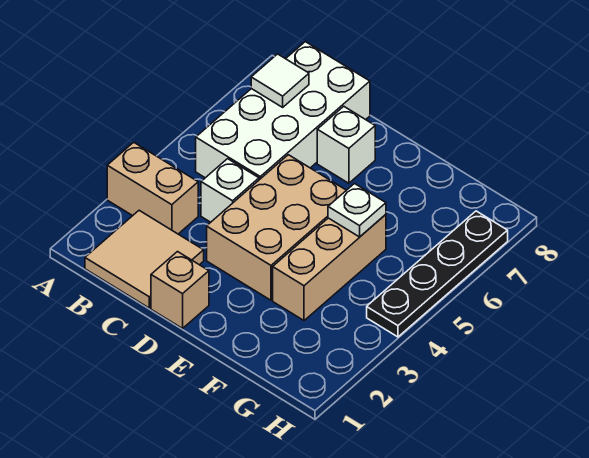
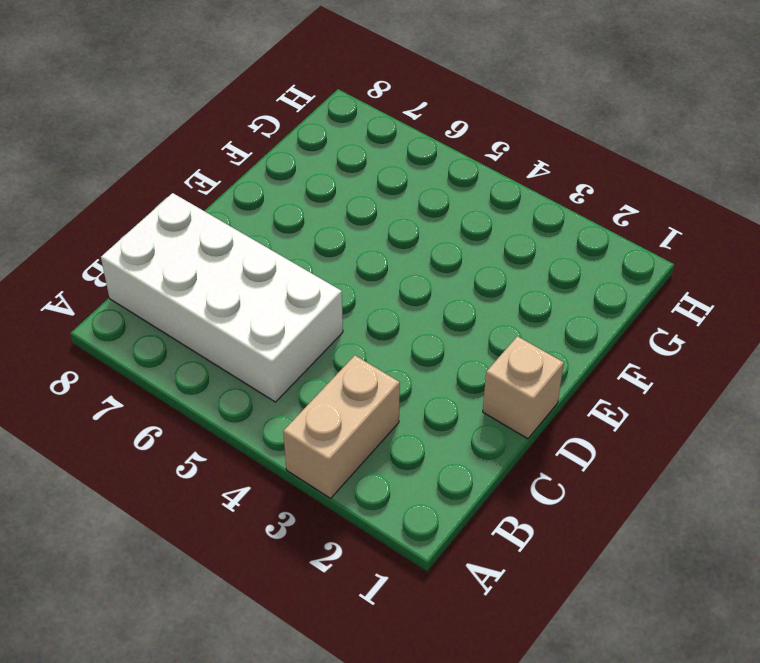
none -> tan 2x2 tile [85,210,204,308]
none -> white 1x1 brick [201,159,259,222]

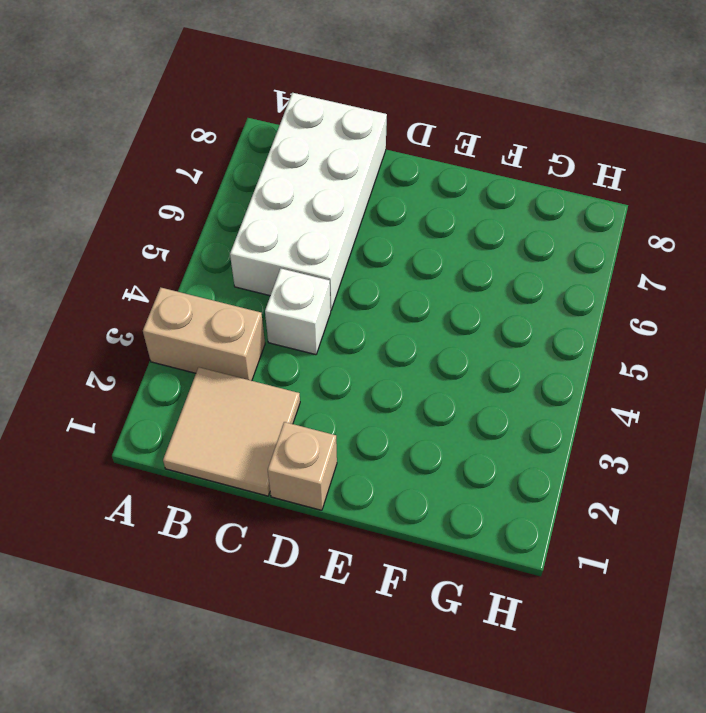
none -> tan 2x3 brick [207,155,346,300]
none -> white 1x1 brick [317,106,375,183]

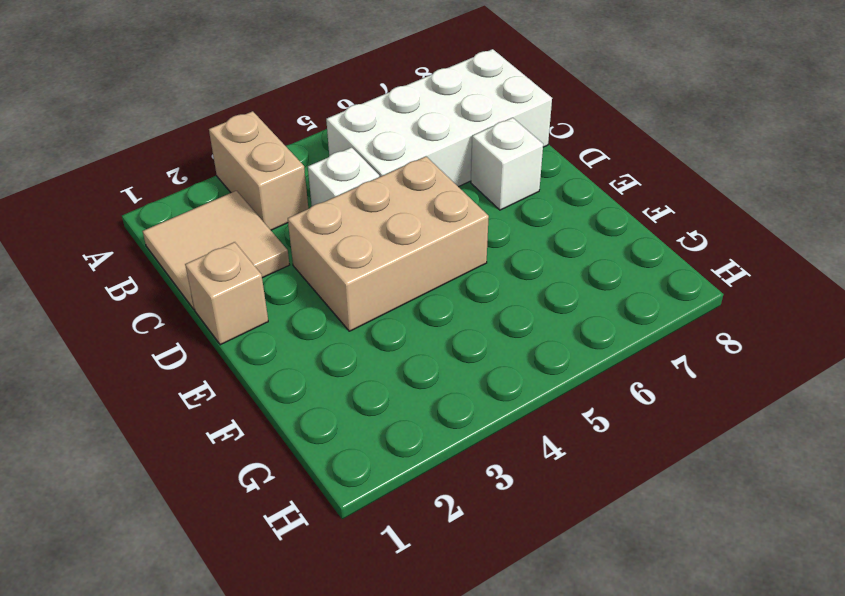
none -> tan 1x3 brick [273,214,386,321]
none -> black 1x4 plate [367,211,508,337]

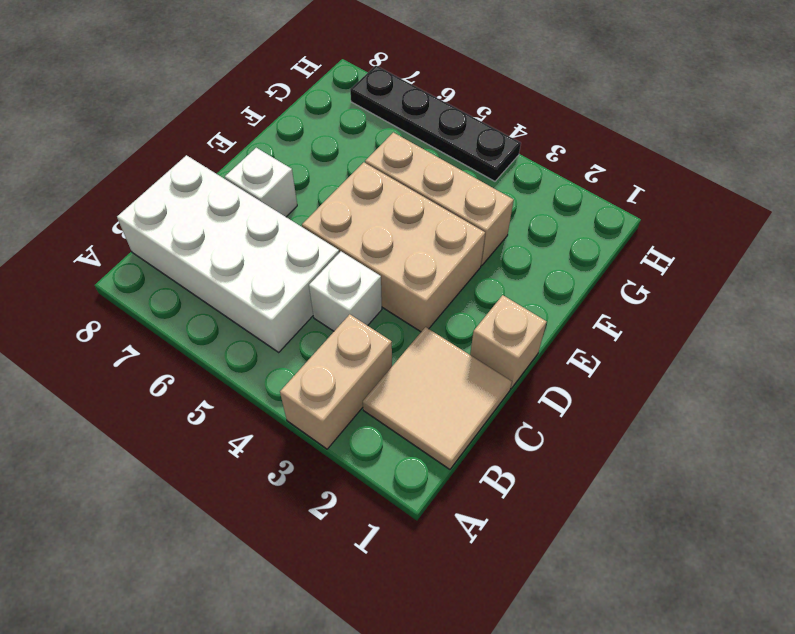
none -> white 1x1 tile [251,54,309,107]
none -> white 1x1 plate [328,184,386,237]

